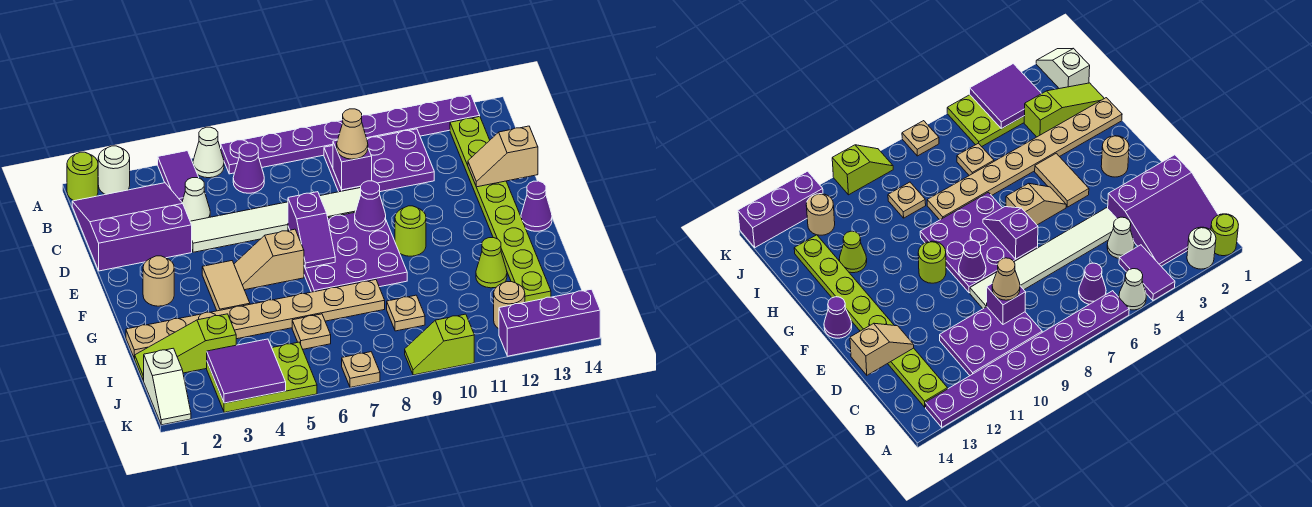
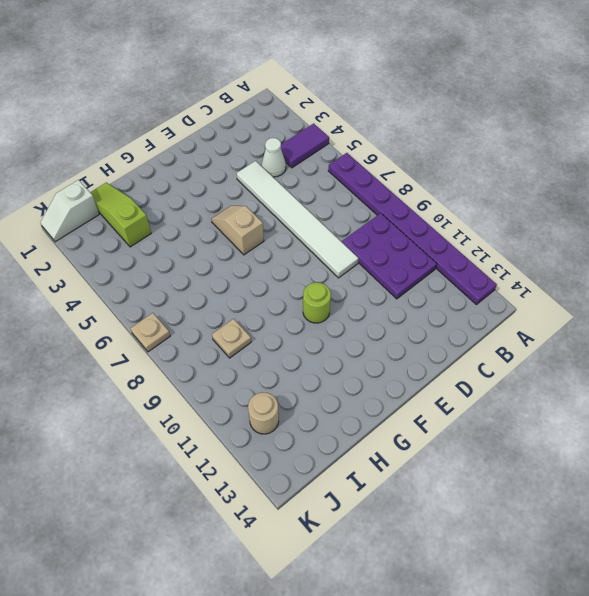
none -> lime 1x1 round brick [67,152,98,201]
none -> white 1x1 round brick [98,146,130,195]
none -> white 1x1 cone [193,127,224,178]
none -> purple 3x3 slope [72,183,192,271]

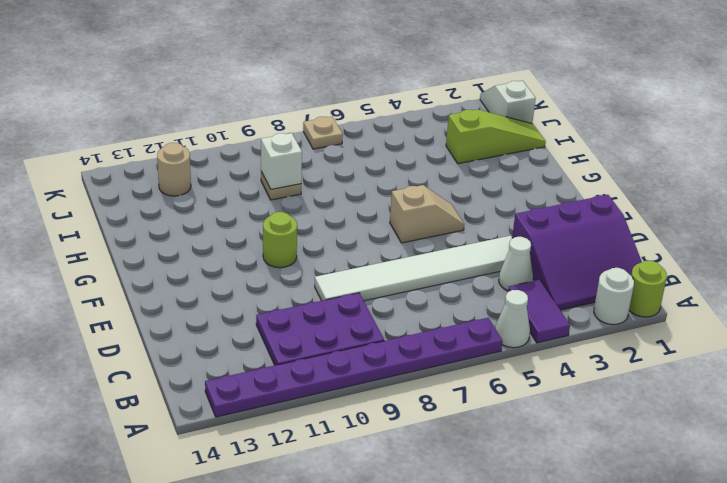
white 1x1 brick [261,133,302,189] -> none
none -> purple 1x1 cone [233,143,264,193]
none -> lime 1x8 plate [450,117,551,302]
none -> purple 3x3 plate [288,213,407,292]
none -> tan 1x1 round brick [143,256,174,306]

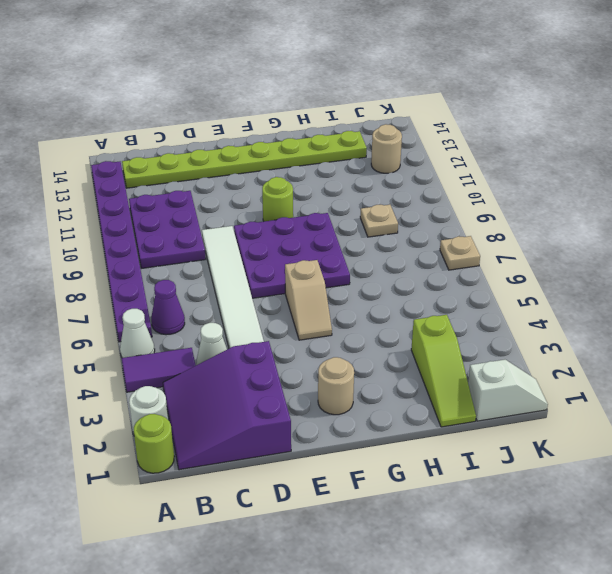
none -> tan 1x2 tile [202,261,250,311]
none -> purple 1x1 cone [521,181,552,231]
none -> tan 1x8 plate [126,280,385,359]
none -> lime 1x1 cone [476,238,507,288]

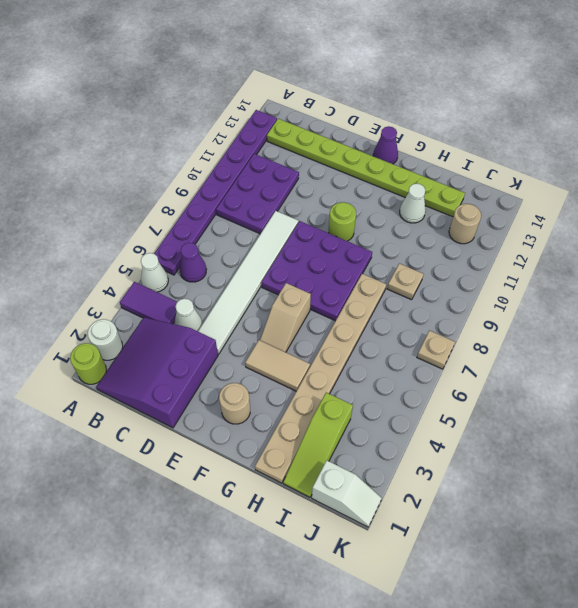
white 1x1 cone [400,184,426,223] -> lime 1x1 cone [476,238,507,288]
none -> tan 1x1 plate [292,314,331,349]
none -> lime 2x3 plate [207,342,317,412]
none -> lime 1x2 slope [405,314,474,375]
none -> purple 1x3 brick [499,289,600,356]

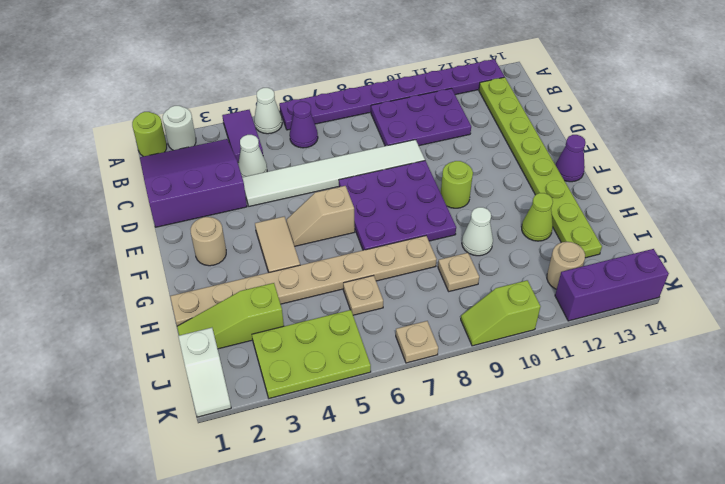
white 1x1 cone [462,207,493,256] -> none
none -> purple 1x1 brick [333,140,372,190]
none -> tan 1x2 slope [468,126,538,187]
none -> purple 1x2 slope [288,192,335,268]
none -> purple 1x1 cone [355,181,386,231]

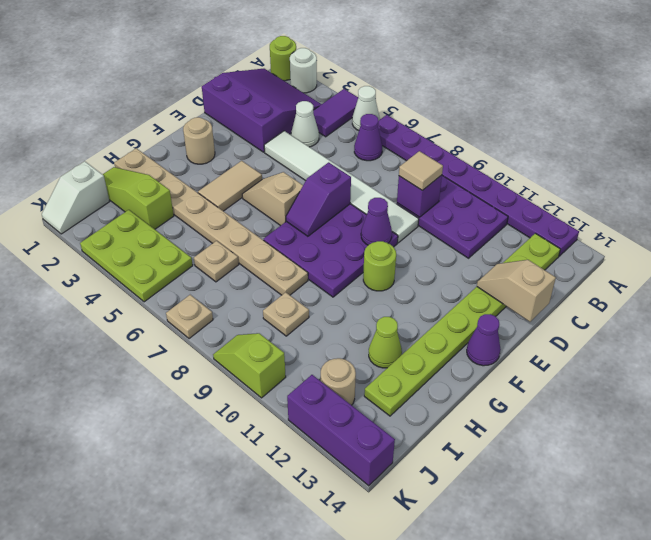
tan 1x1 tile [399,151,443,190] -> tan 1x1 cone [337,109,368,159]
none -> purple 2x2 tile [207,339,286,403]

